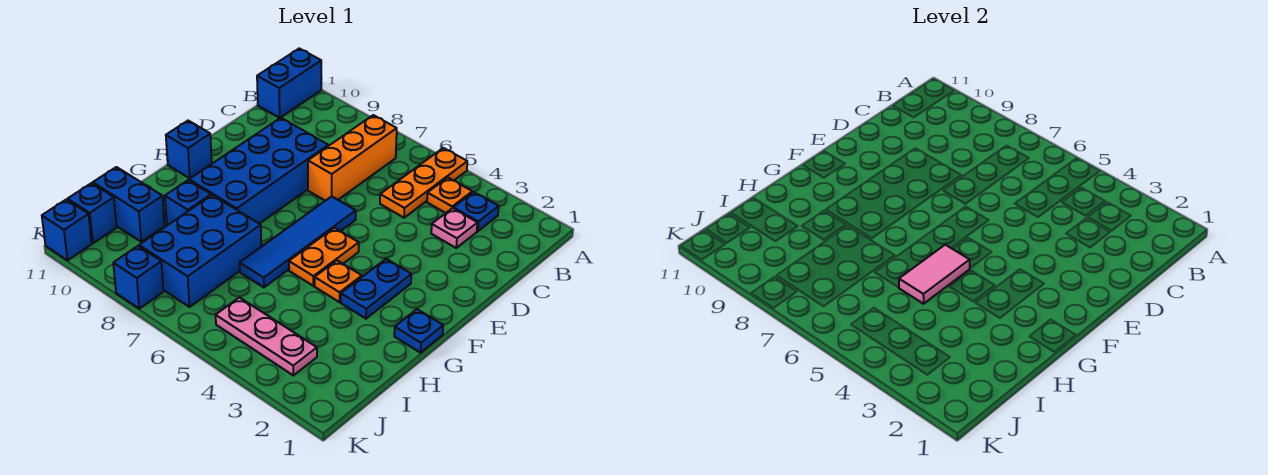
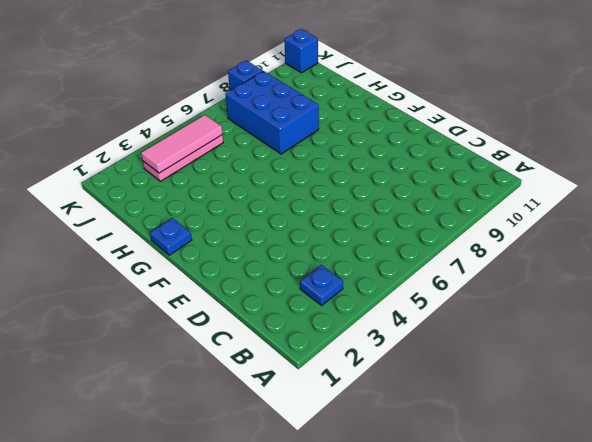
pink 1x3 tile [141,115,223,173] -> none
none -> orange 1x3 plate [380,148,467,218]
none -> blue 1x2 brick [257,48,321,118]
none -> orange 1x1 plate [427,178,472,213]

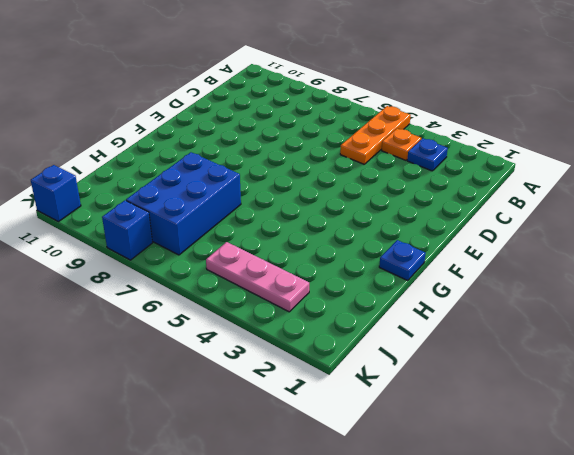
none -> blue 1x2 brick [257,48,321,118]
none -> orange 1x3 brick [308,115,397,201]
none -> pink 1x1 plate [431,208,477,248]

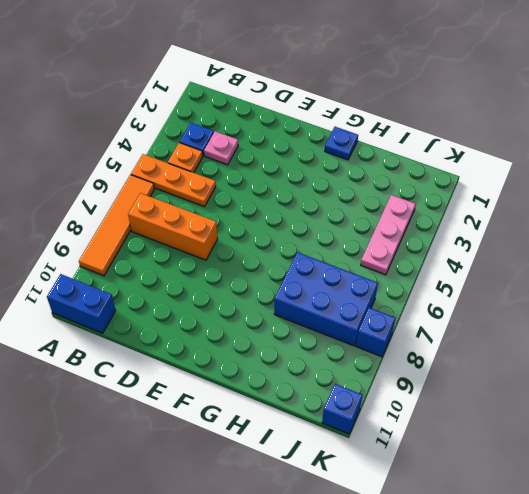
orange 1x4 tile [79,175,155,276] -> none
none -> blue 2x4 brick [189,118,328,224]
none -> blue 1x4 tile [240,196,356,287]
none -> blue 1x2 plate [341,259,411,319]

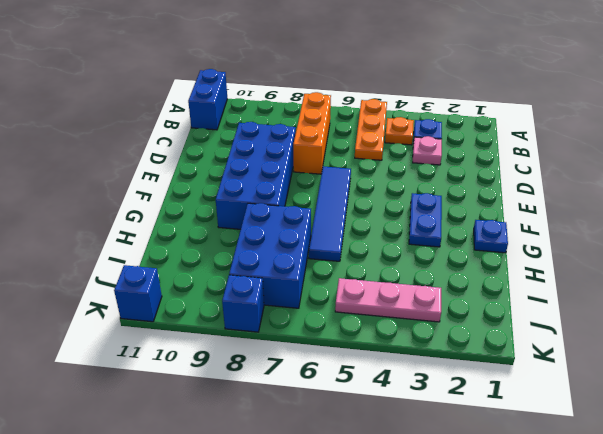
none -> orange 1x2 plate [289,228,359,286]
none -> blue 1x1 brick [166,121,212,178]
none -> orange 1x1 plate [315,261,362,302]

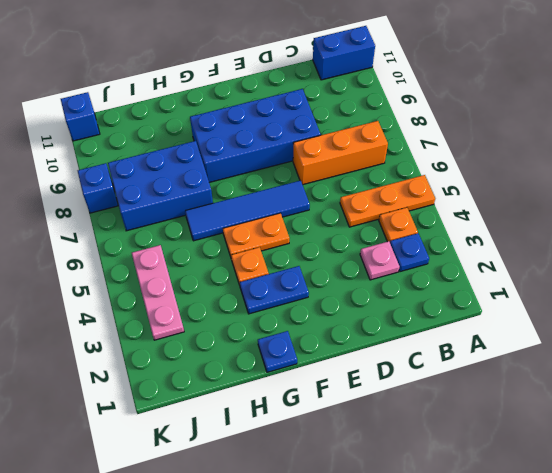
none -> blue 1x1 brick [166,121,212,178]
none -> blue 1x1 brick [165,180,211,225]
none -> blue 1x2 brick [93,167,165,242]

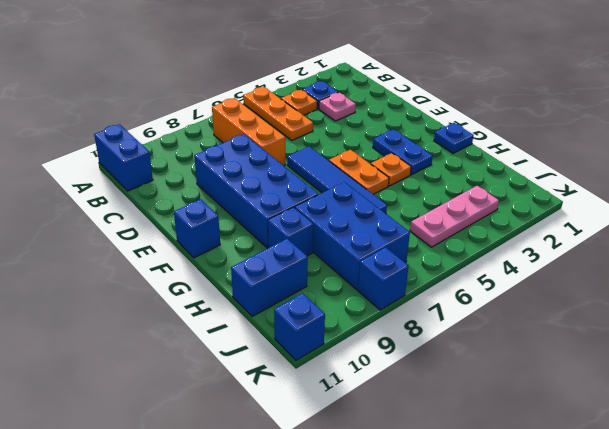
none -> blue 1x1 brick [68,183,117,243]
none -> pink 1x2 tile [899,245,970,304]

